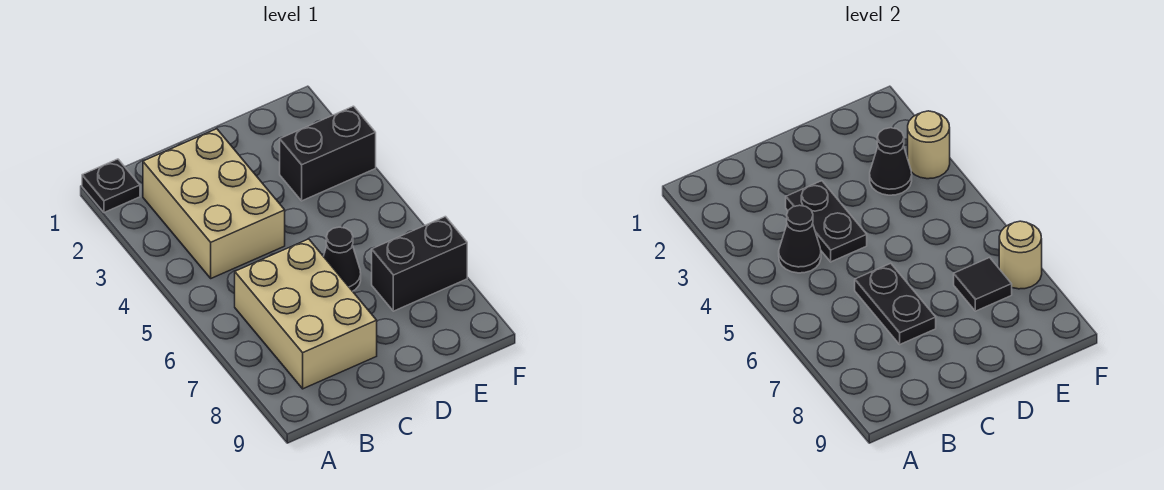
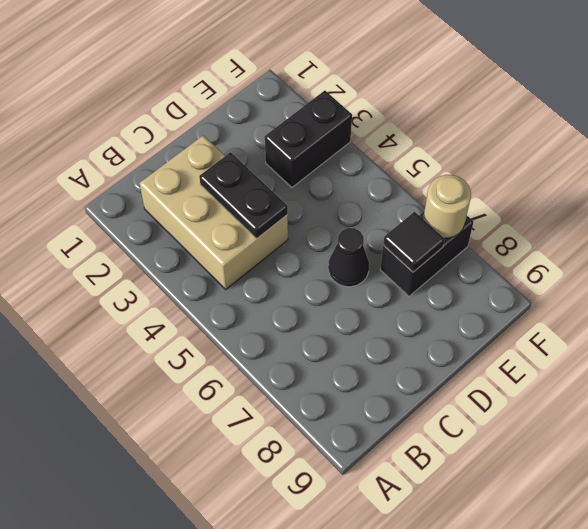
none -> black 1x1 plate [82,159,140,212]
none -> tan 2x3 brick [235,239,377,389]
none -> black 1x1 cone [779,205,821,273]

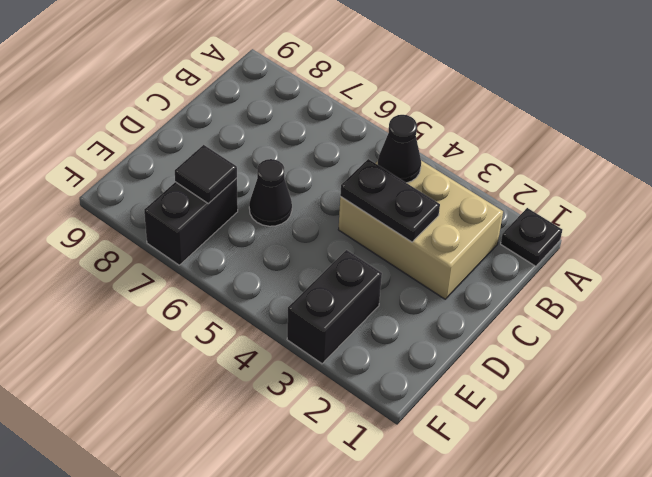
none -> tan 2x3 brick [235,239,377,389]
none -> black 1x2 plate [855,263,936,344]
none -> black 1x1 cone [870,128,912,195]

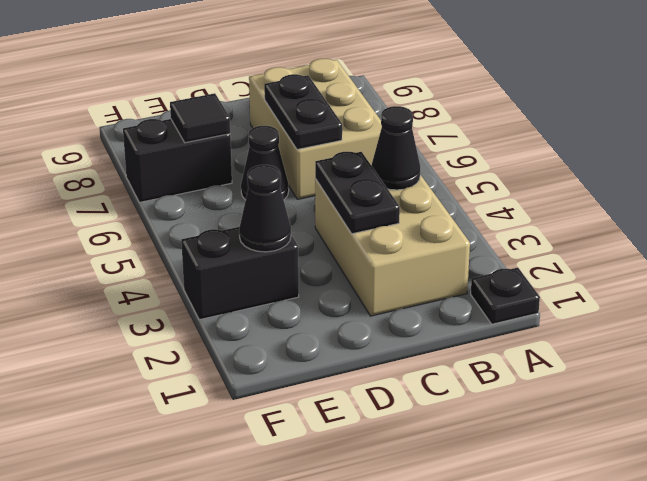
none -> tan 1x1 round brick [908,111,950,179]
none -> tan 1x1 round brick [999,221,1042,289]

